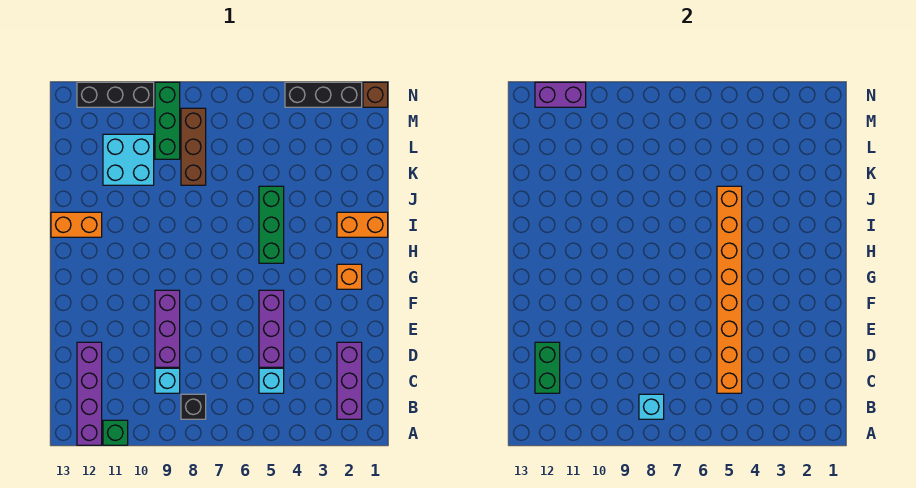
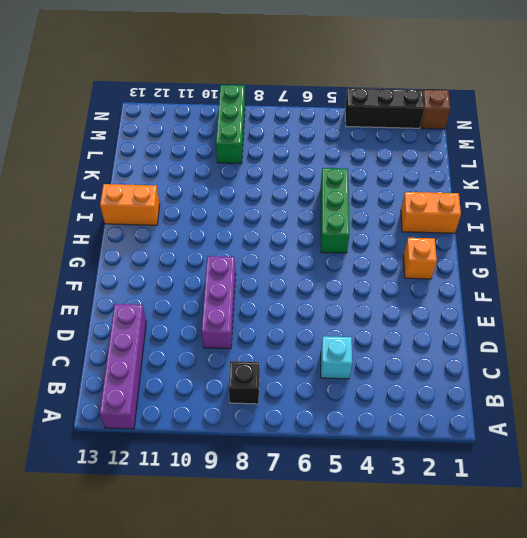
none -> green 1x1 brick [103,420,128,445]
none -> purple 1x3 brick [337,342,362,419]
none -> cyan 1x1 brick [155,368,180,393]

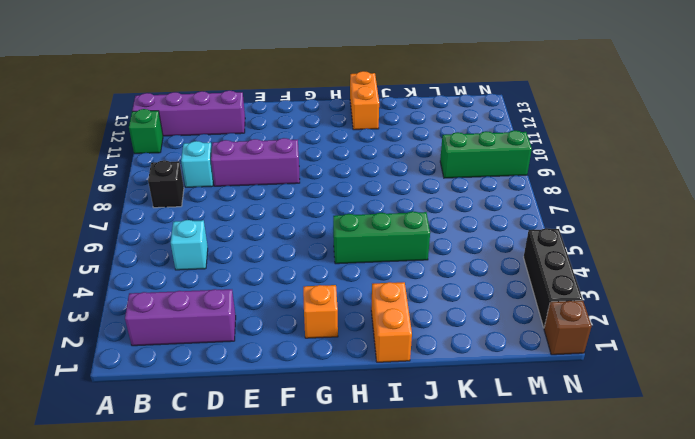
none -> purple 1x3 brick [259,290,284,367]
none -> brown 1x3 brick [181,108,206,185]
none -> cyan 2x2 brick [103,134,154,185]

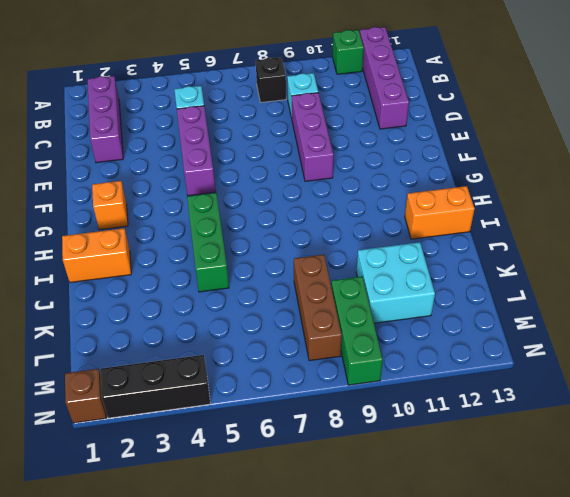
none -> black 1x3 brick [77,82,154,107]
none -> cyan 1x1 brick [639,394,664,419]
none -> orange 1x8 brick [717,186,742,393]

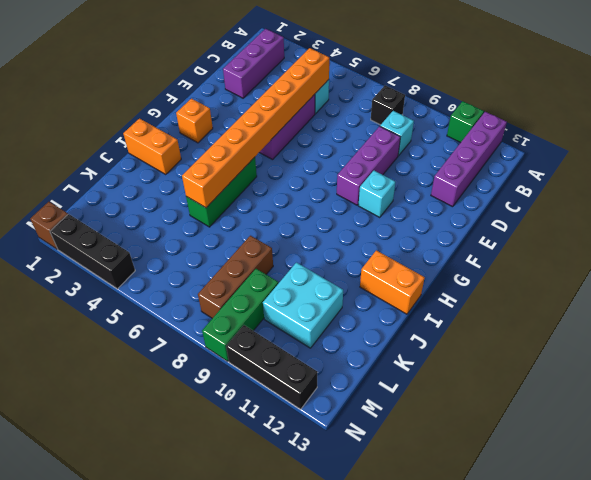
cyan 1x1 brick [358,171,395,217] -> cyan 1x1 brick moved to [639,394,664,419]
none -> green 1x2 brick [535,342,560,393]
none -> purple 1x2 brick [535,82,586,107]

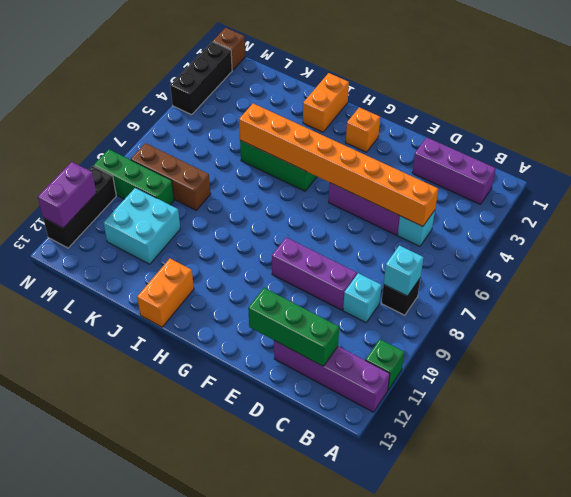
green 1x3 brick [248,288,339,366] -> green 1x2 brick [535,342,560,393]

